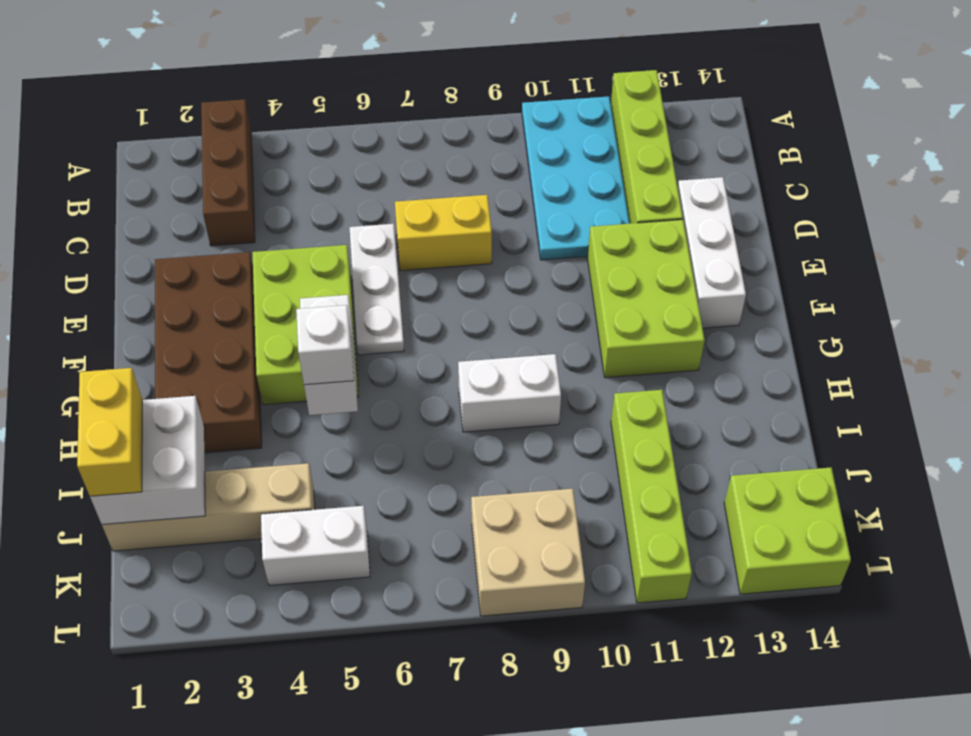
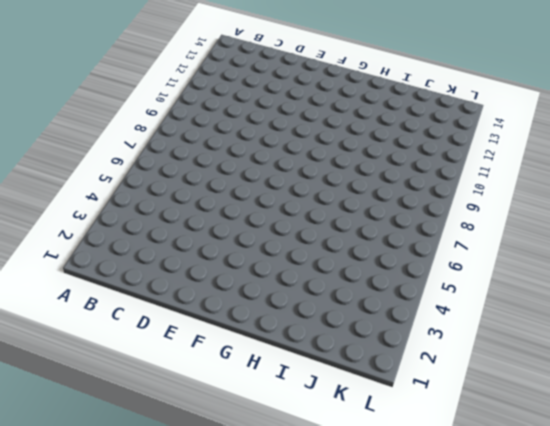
none -> brown 1x3 brick [201,99,255,246]
none -> cyan 2x4 plate [522,96,630,260]
none -> lime 1x4 brick [611,70,683,223]

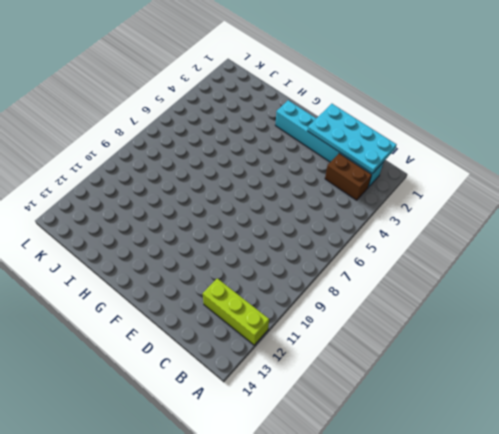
lime 1x3 brick [203,278,269,345] -> lime 1x4 brick [611,70,683,223]
cyan 2x4 plate [308,104,397,174] -> cyan 2x4 plate moved to [522,96,630,260]
cyan 1x6 brick [275,100,383,187] -> brown 2x4 brick [155,252,262,453]
brown 1x2 brick [325,153,372,200] -> brown 1x3 brick [201,99,255,246]
none -> white 1x3 plate [349,224,404,355]
none -> yellow 1x2 brick [395,195,492,271]
none -> white 1x3 brick [678,177,746,328]

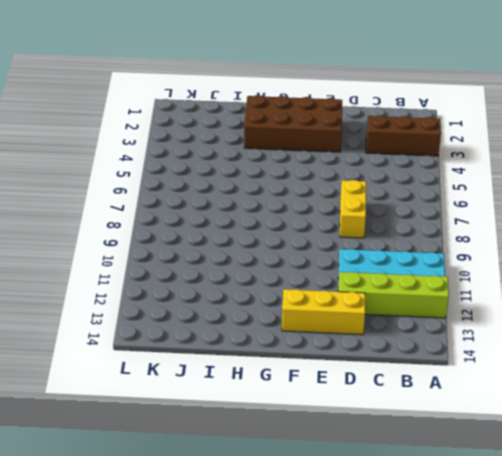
yellow 1x3 brick [282,289,365,335] -> white 1x3 brick [678,177,746,328]
none -> white 1x3 plate [349,224,404,355]
none -> lime 2x3 brick [252,245,359,405]
none -> lime 2x3 brick [587,220,705,378]

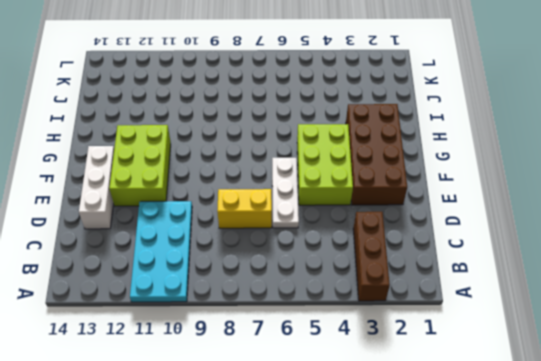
none -> lime 1x4 brick [611,70,683,223]
none -> white 1x2 brick [458,354,561,432]
none -> lime 1x4 brick [611,390,692,603]

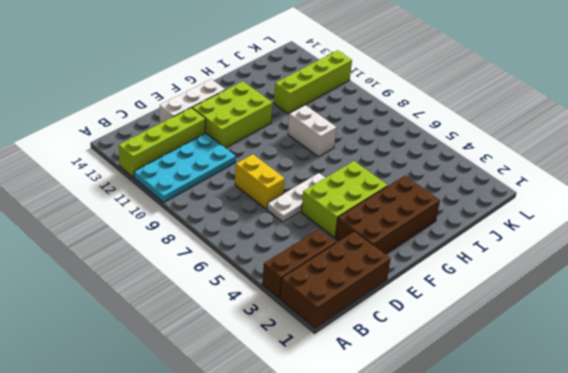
brown 2x4 brick [280,231,391,328] -> none
none -> tan 1x4 brick [102,463,315,551]
none -> white 1x2 brick [261,506,370,585]
none -> tan 2x2 brick [471,489,585,616]

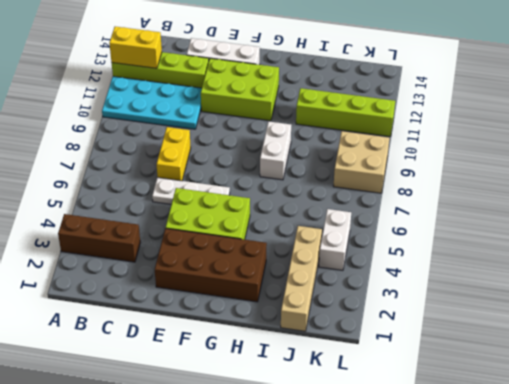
yellow 1x2 brick [109,27,162,68] -> yellow 1x2 brick moved to [77,368,142,496]
none -> lime 2x2 brick [724,468,851,594]
none -> white 1x2 brick [300,295,358,415]
none -> white 2x2 brick [90,396,205,524]

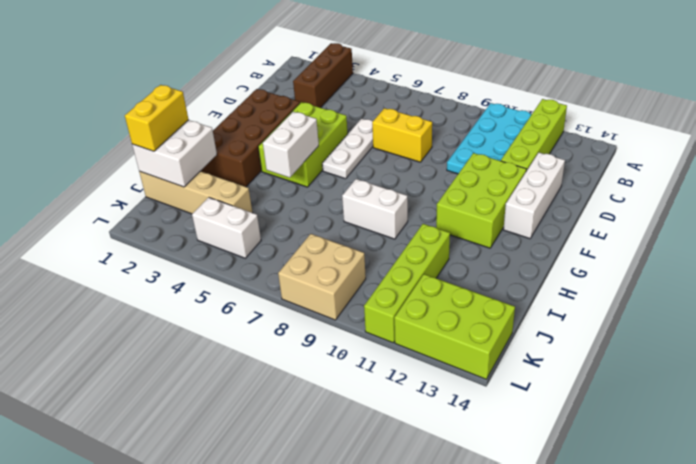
lime 2x3 brick [394,274,515,379] -> lime 2x2 brick [724,468,851,594]
none -> white 1x1 brick [296,305,354,385]

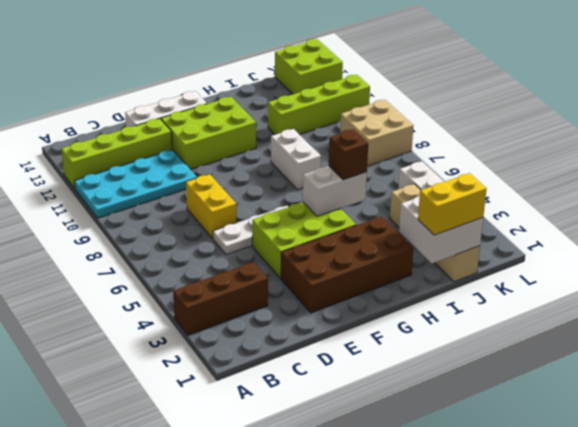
brown 1x1 brick [329,129,368,180] -> white 1x1 brick [296,305,354,385]

